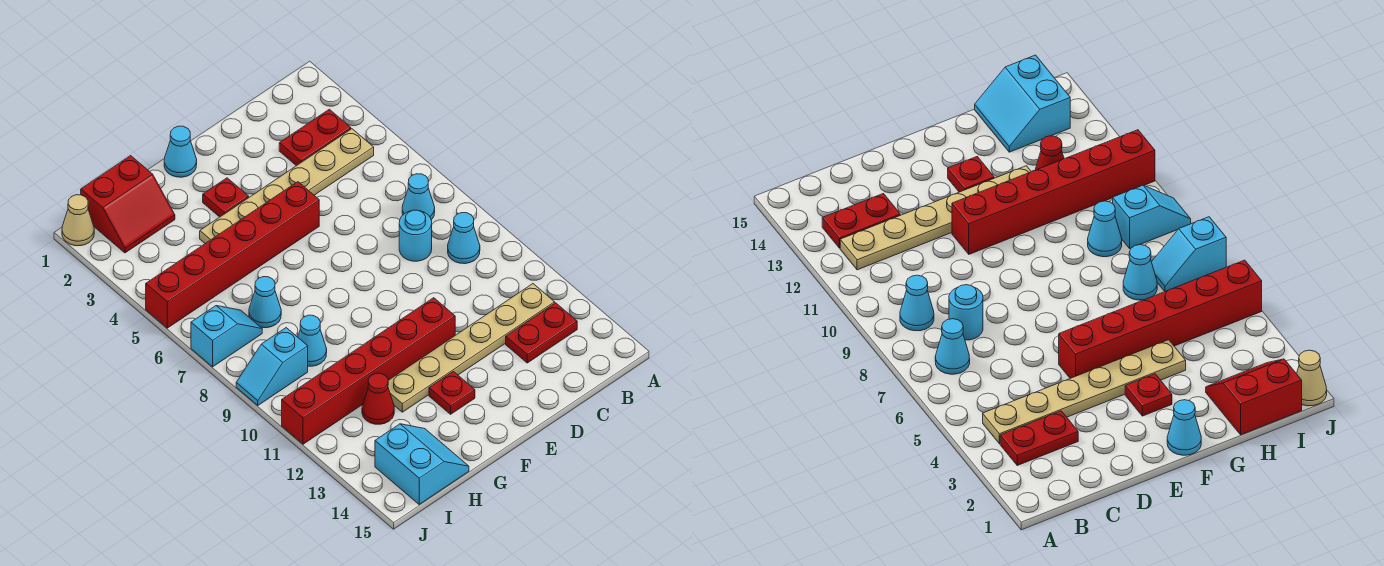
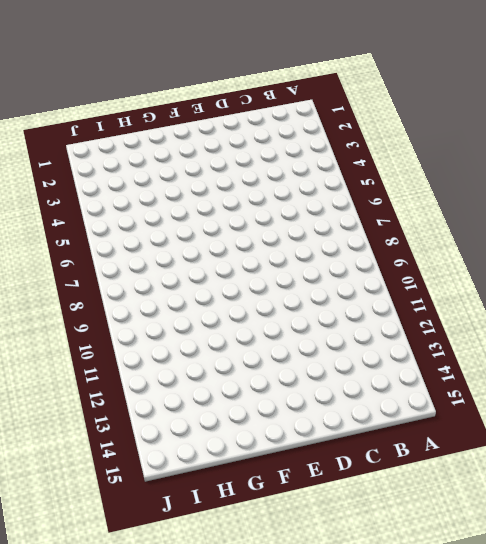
none -> red 1x2 plate [279,109,351,166]
none -> tan 1x6 plate [200,129,374,243]
none -> cyan 1x1 cone [402,174,435,220]

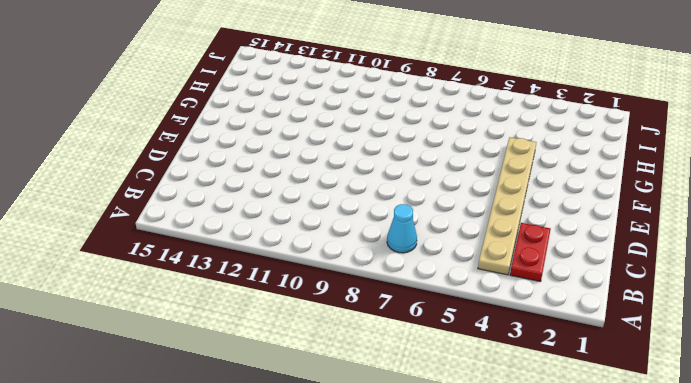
none -> cyan 1x1 cone [448,213,480,264]
none -> tan 1x6 plate [388,284,555,412]
none -> red 1x2 plate [506,303,577,363]

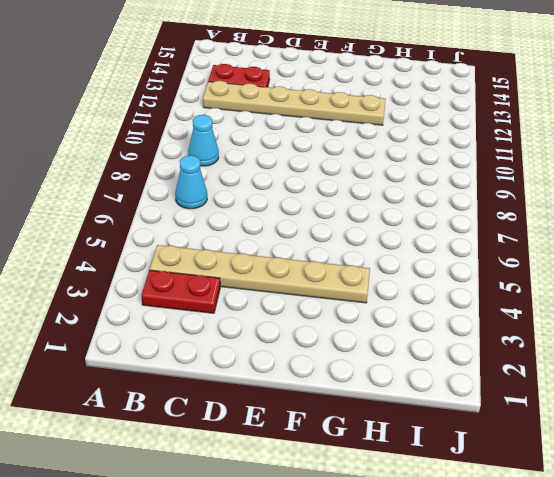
none -> cyan 1x1 round brick [399,210,432,261]
none -> red 1x6 brick [146,182,319,328]
none -> red 1x6 brick [282,298,455,444]

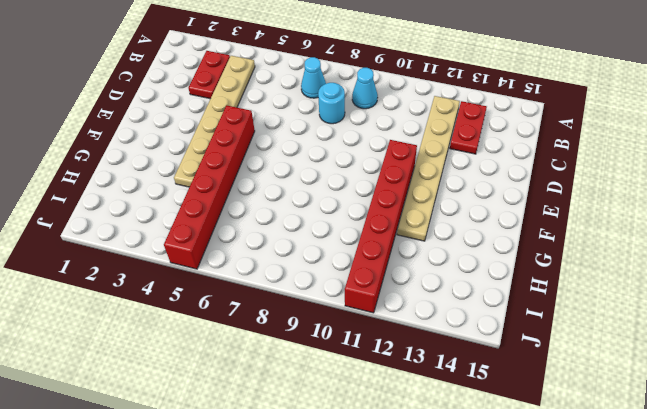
none -> cyan 1x1 cone [164,126,197,177]
none -> red 1x1 plate [203,178,249,217]
none -> red 1x1 plate [429,371,475,414]

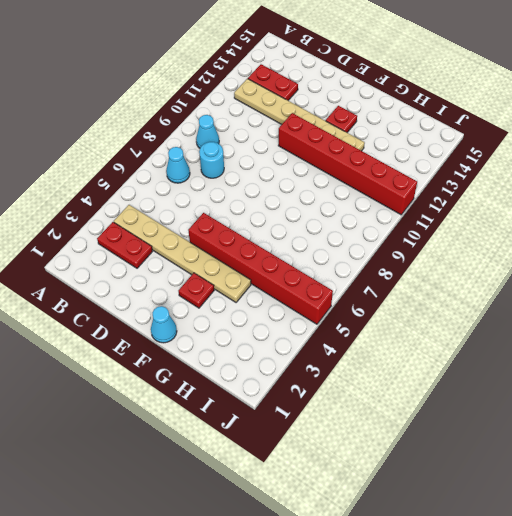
none -> red 2x2 slope [81,156,175,253]
none -> cyan 1x1 cone [249,277,281,328]
none -> cyan 1x1 cone [298,315,327,366]

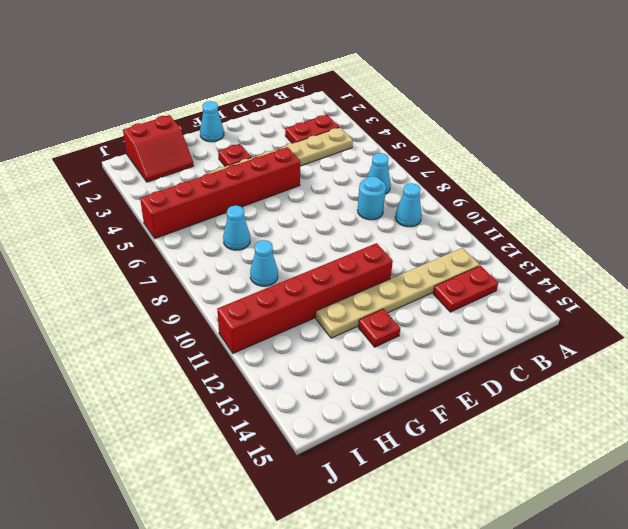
none -> red 1x1 cone [362,373,394,424]
none -> cyan 2x2 slope [375,424,469,504]
none -> cyan 1x2 slope [191,306,262,367]

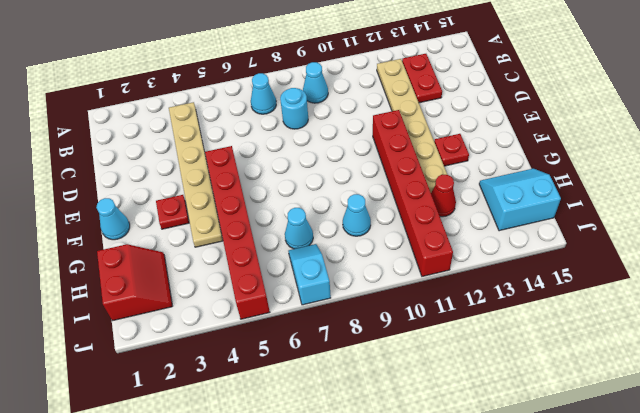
none -> red 1x2 plate [279,109,351,166]
none -> cyan 1x2 slope [236,328,308,405]
none -> tan 1x1 cone [62,195,94,246]

